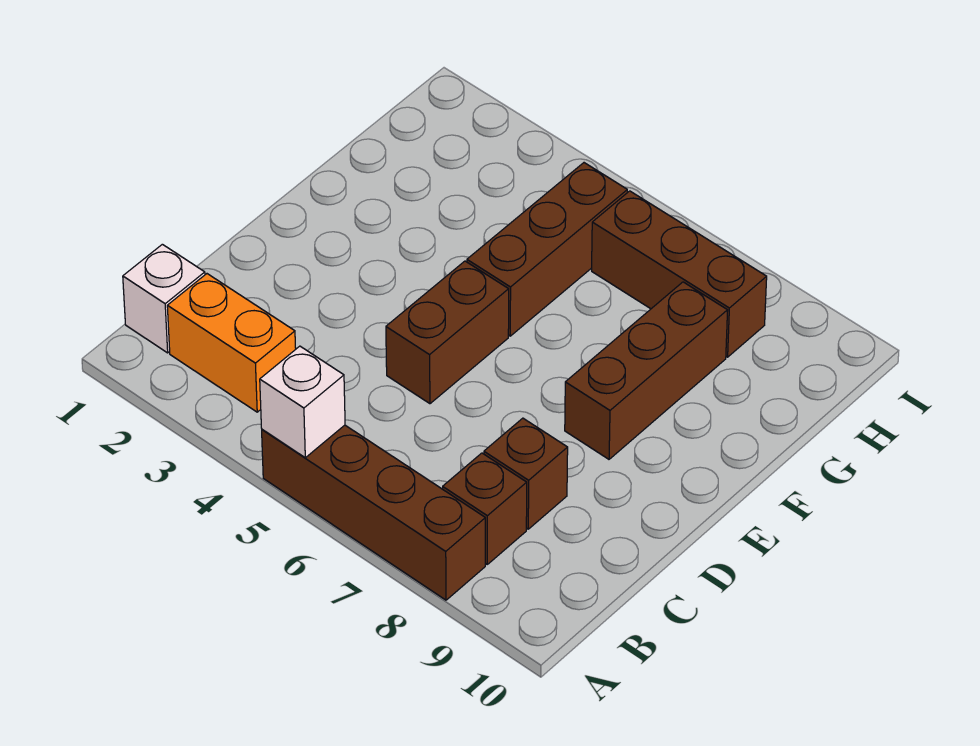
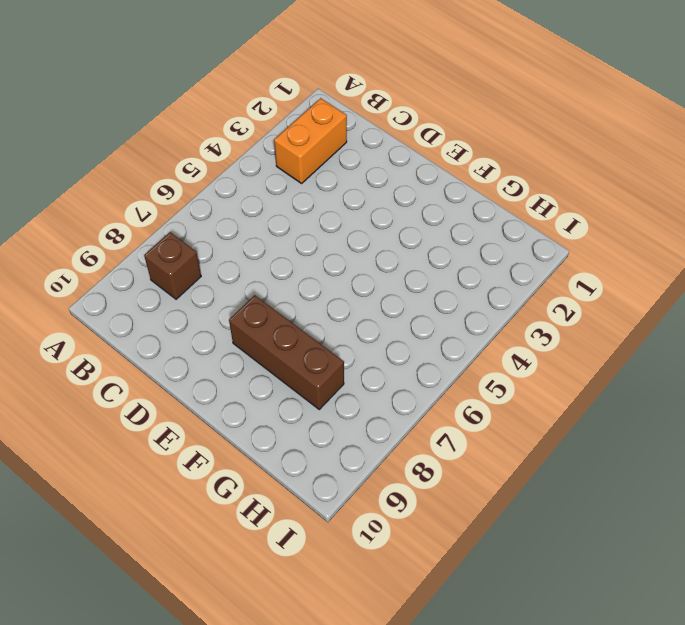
none -> brown 1x4 brick [262,425,485,600]
none -> white 1x1 brick [123,244,205,353]

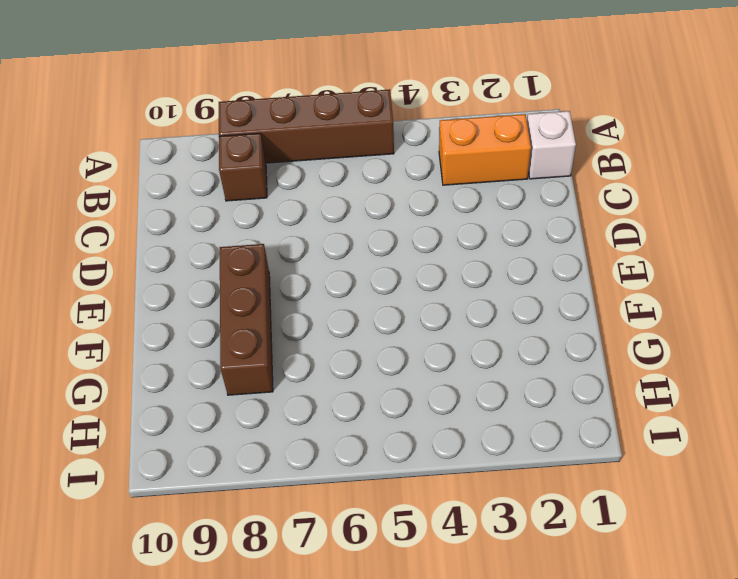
none -> brown 1x1 brick [484,418,568,529]
none -> brown 1x2 brick [386,261,509,404]

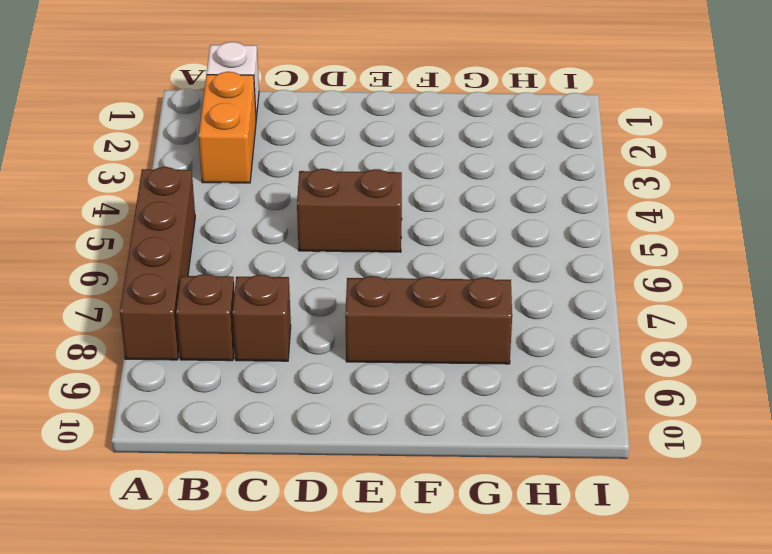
none -> brown 1x3 brick [467,163,627,336]
none -> brown 1x3 brick [592,191,767,357]

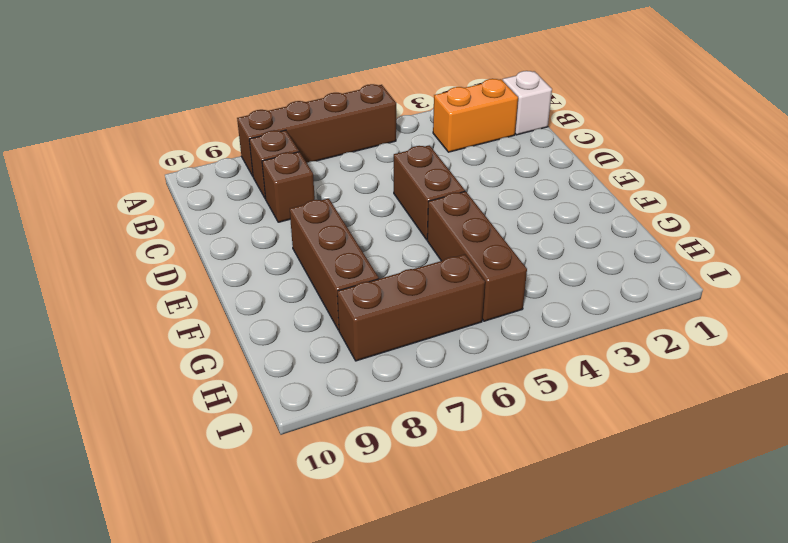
none -> white 1x1 brick [260,346,345,458]

